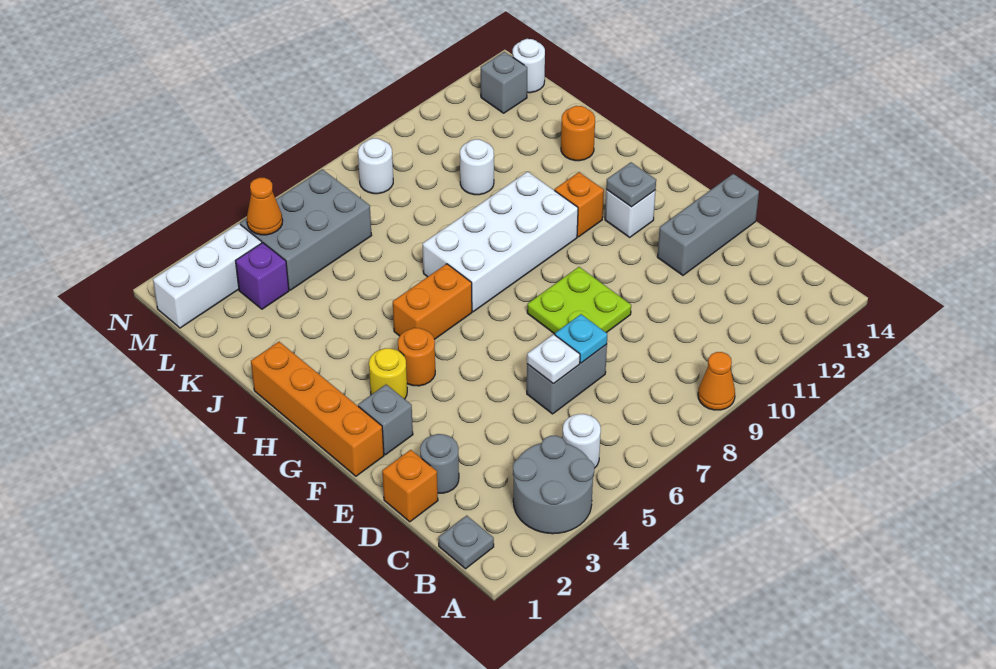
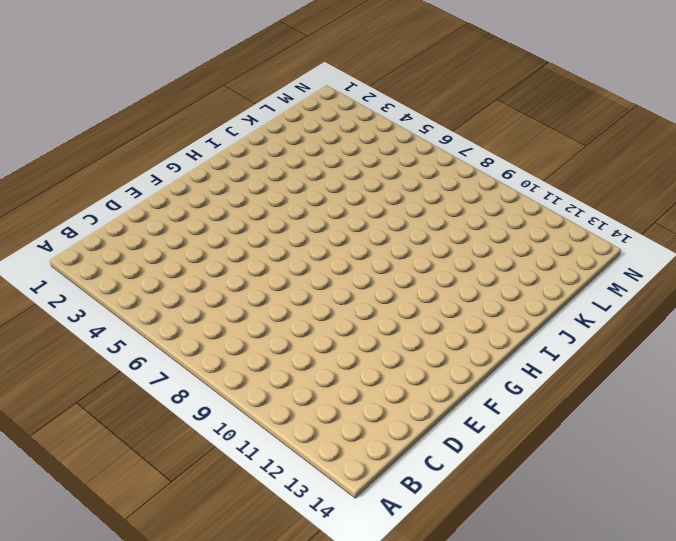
none -> grey 2x2 round brick [513,436,594,534]
none -> orange 1x1 cone [698,352,735,410]
none -> grey 1x1 plate [439,516,494,569]

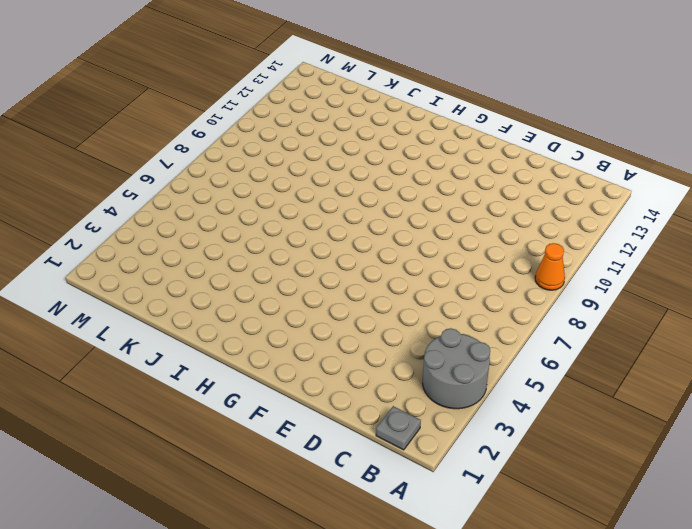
none -> white 1x1 round brick [562,414,601,468]
none -> orange 1x1 brick [382,450,438,522]
none -> grey 1x1 round brick [420,434,459,493]

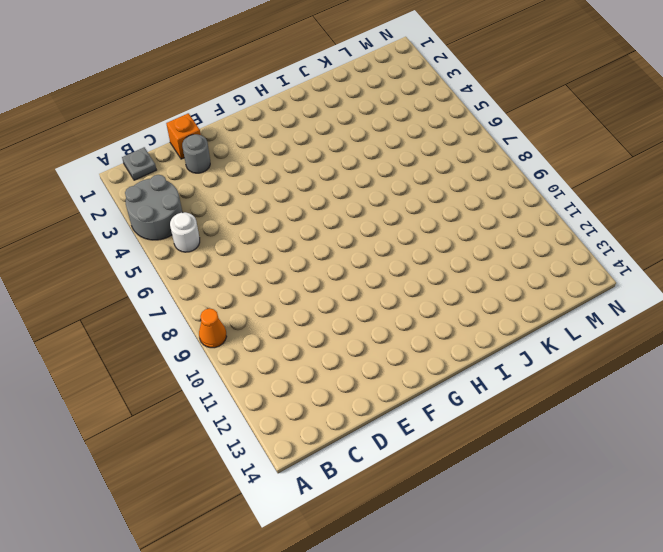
none -> grey 1x2 brick [527,344,607,414]
none -> lime 2x2 plate [527,267,631,334]
none -> grey 1x3 brick [657,174,759,275]

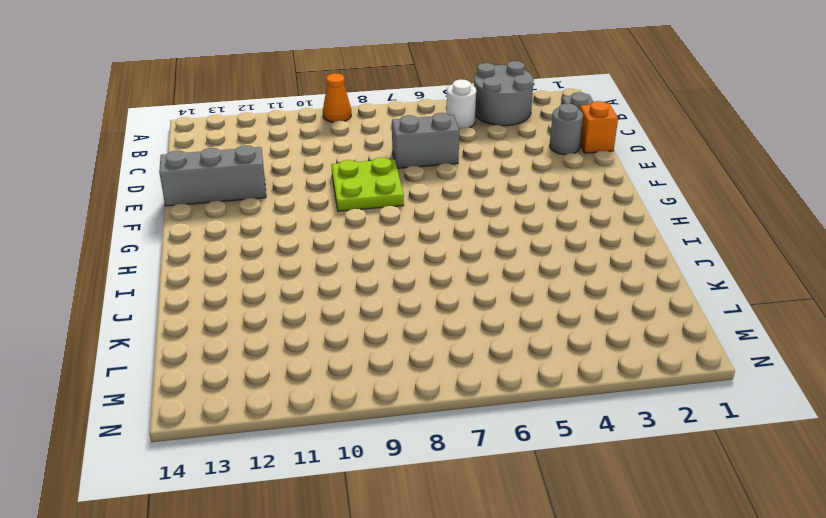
none -> orange 1x4 brick [251,342,384,476]
none -> grey 1x1 brick [358,385,413,455]
none -> yellow 1x1 round brick [369,348,407,399]

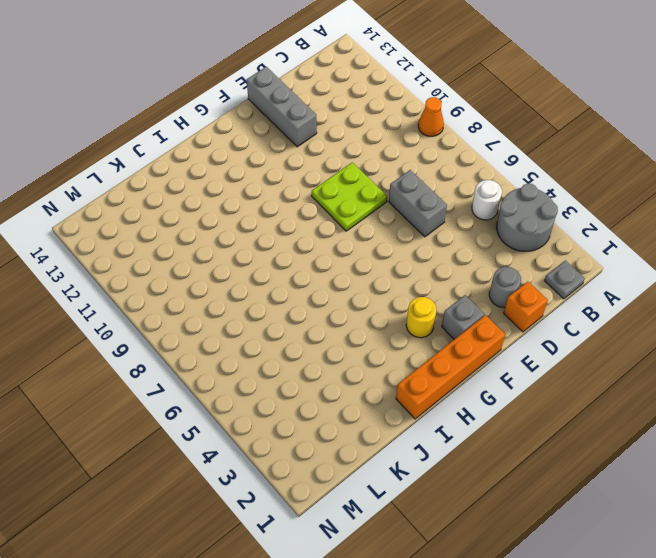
none -> orange 1x1 round brick [398,328,435,386]
none -> white 1x1 brick [605,190,656,237]
none -> orange 1x2 brick [393,264,472,339]

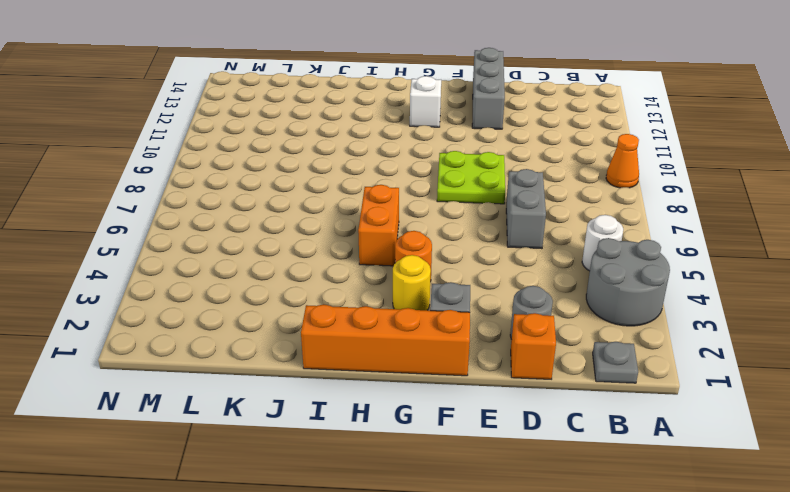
none -> white 2x4 brick [423,172,578,312]
none -> orange 1x1 brick [555,172,604,237]
none -> orange 1x1 round brick [561,106,595,161]

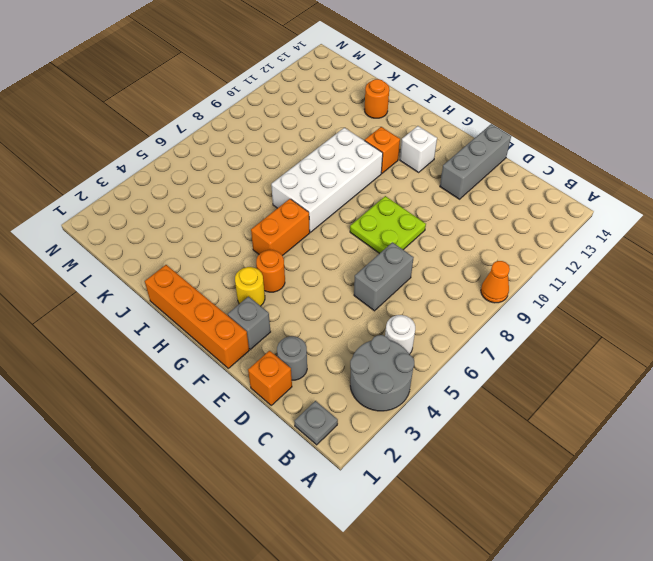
none -> white 1x1 round brick [460,139,494,195]
none -> purple 1x1 brick [236,243,289,309]
none -> grey 2x3 brick [240,169,372,290]

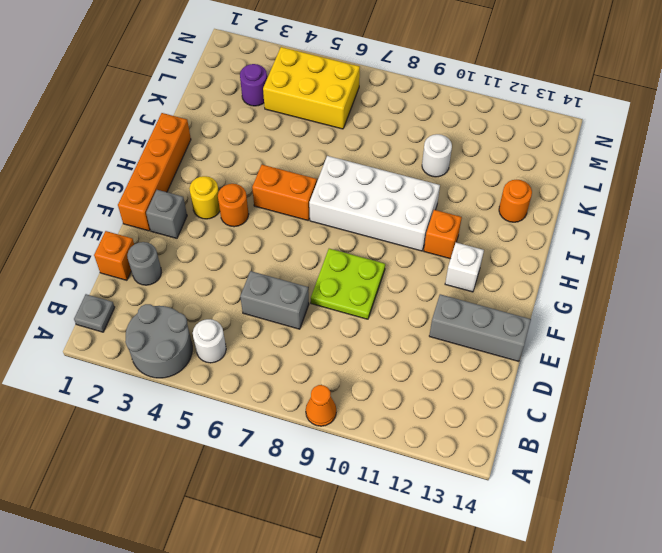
purple 1x1 round brick [240,64,267,106] -> purple 1x1 brick [236,243,289,309]
yellow 2x3 brick [263,47,360,129] -> grey 2x3 brick [240,169,372,290]
none -> white 1x3 brick [153,223,262,328]
none -> white 1x1 round brick [358,138,393,194]
none -> grey 1x1 brick [481,52,527,113]

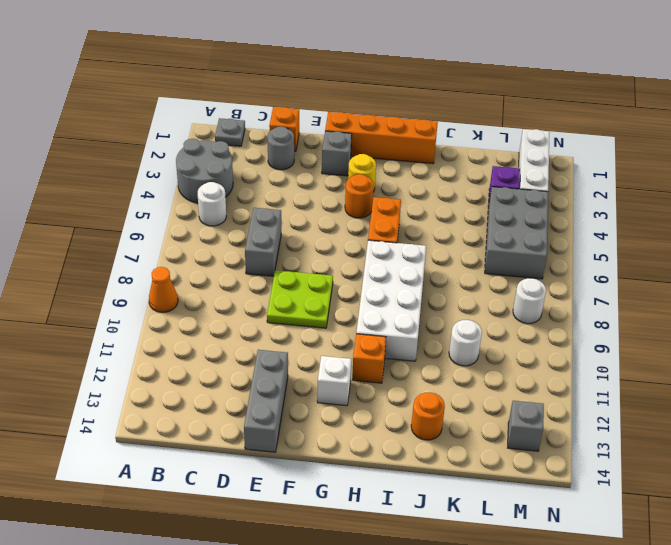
none -> white 1x1 round brick [513,39,545,93]
none -> white 1x1 plate [527,334,580,384]
none -> cyan 1x1 plate [555,314,607,363]

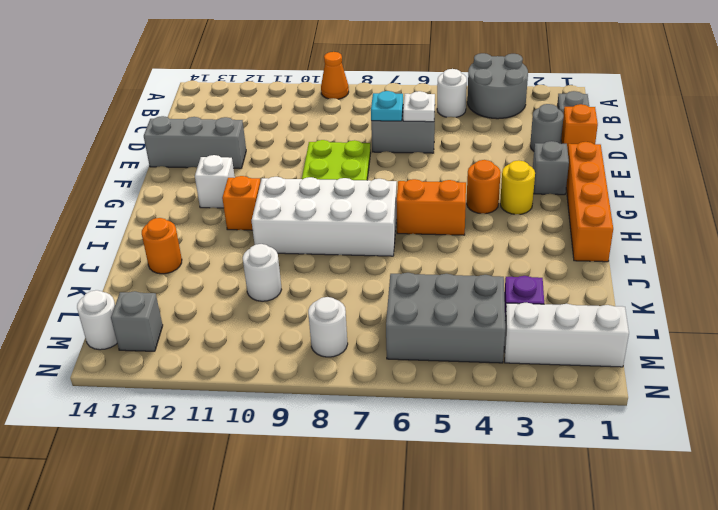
none -> grey 1x1 plate [606,162,656,207]
none -> orange 1x1 cone [247,178,283,235]

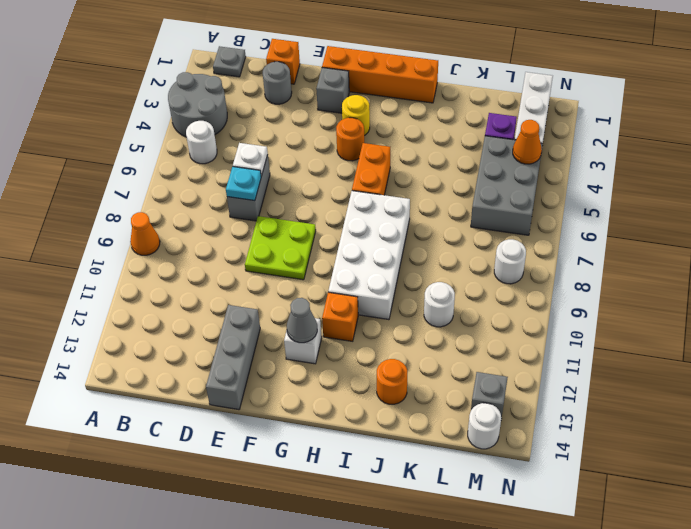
grey 1x1 cone [287,298,317,343] -> grey 1x1 plate [606,162,656,207]

